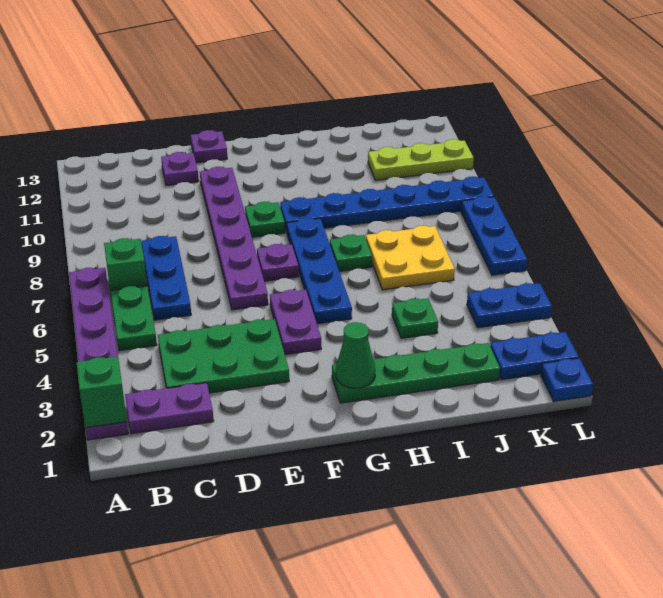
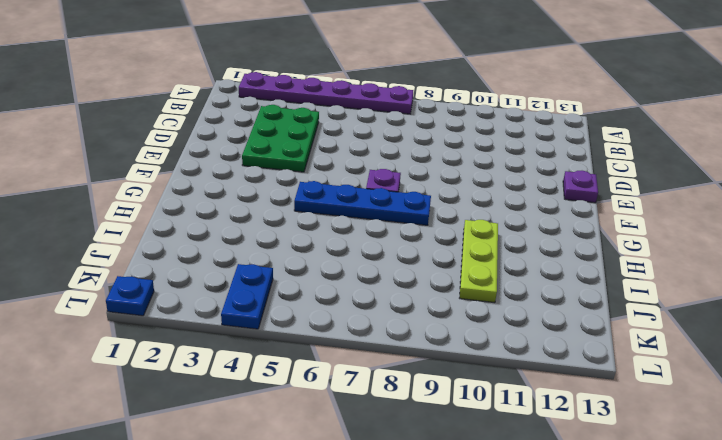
lime 1x3 plate [460,220,498,303] -> lime 1x3 plate moved to [368,139,474,180]
none -> purple 1x2 plate [125,383,213,434]
none -> green 1x2 plate [110,286,157,351]
none -> green 1x1 brick [104,238,147,291]

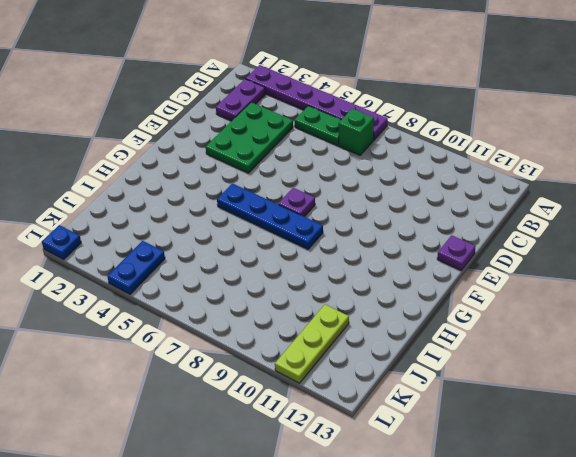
none -> blue 1x3 plate [141,236,191,320]
none -> purple 1x1 plate [161,152,199,186]
none -> purple 1x6 plate [200,167,268,310]

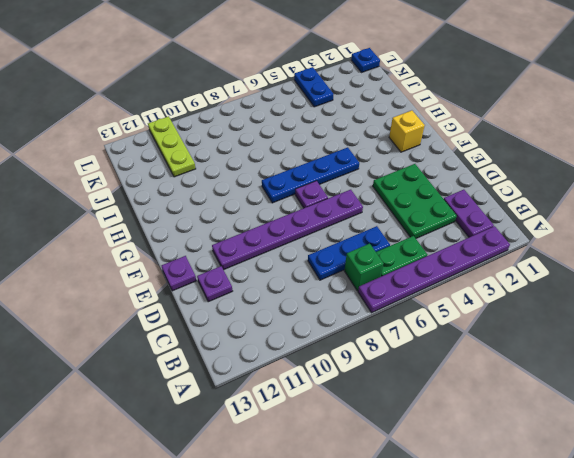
yellow 1x1 brick [389,110,425,152] -> green 1x4 plate [332,343,500,403]
none -> purple 1x2 plate [270,290,321,355]
none -> green 1x1 plate [245,202,285,237]
none -> blue 1x6 plate [280,177,494,232]

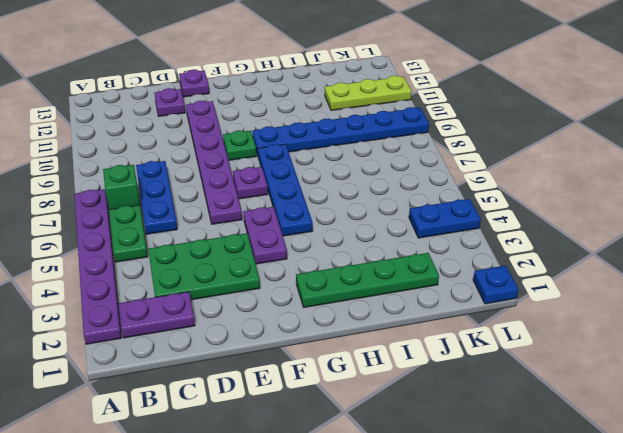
none -> green 1x1 plate [330,235,372,272]
none -> green 1x1 plate [392,298,438,338]
none -> yellow 2x2 plate [366,226,455,290]

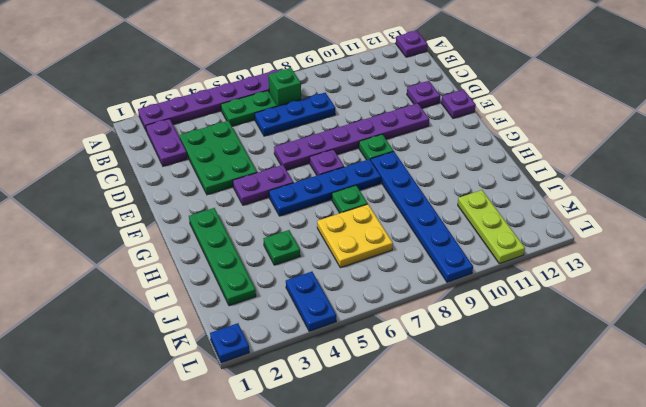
purple 1x1 plate [396,31,428,57] -> none
none -> blue 1x2 plate [490,332,579,380]
none -> blue 1x3 plate [461,196,527,275]
none -> green 1x1 brick [77,357,127,428]

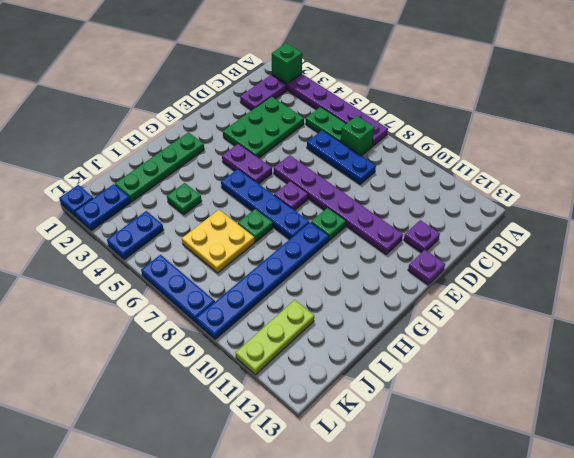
none -> green 1x1 cone [336,322,375,388]

